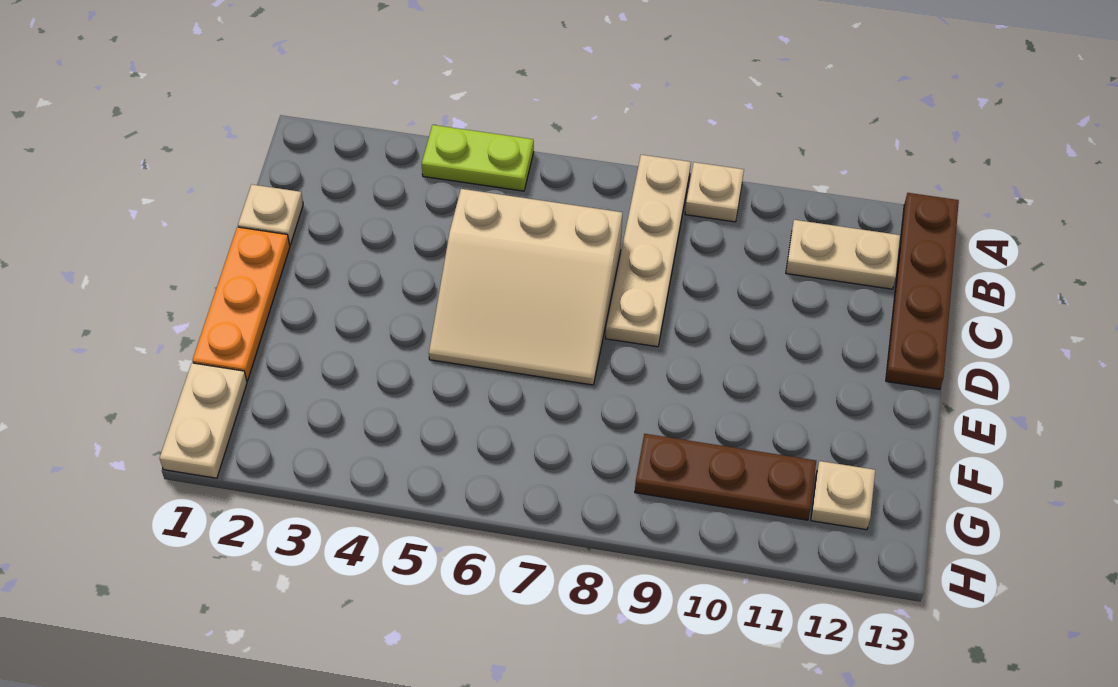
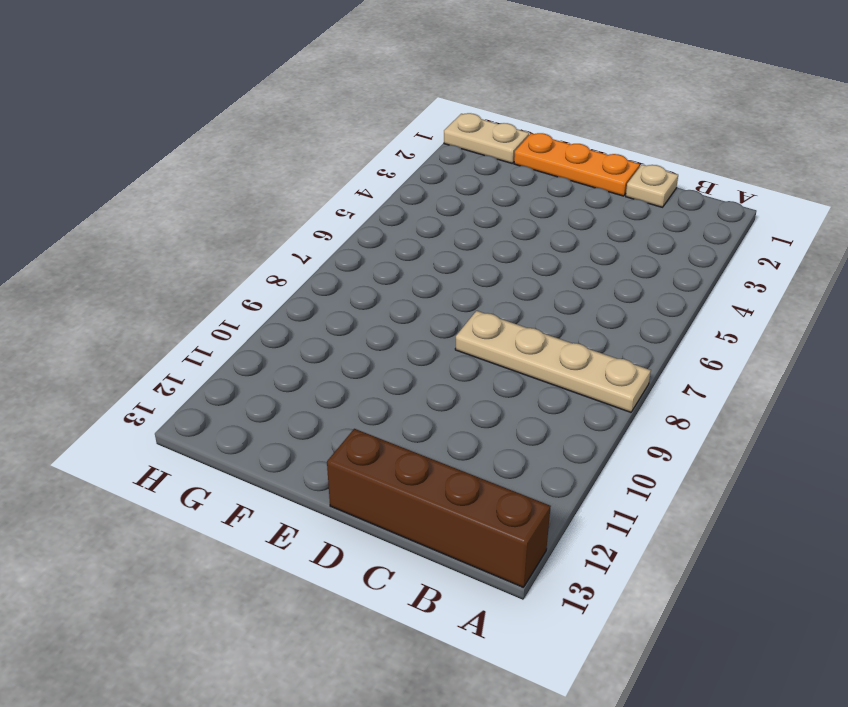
brown 1x4 brick [327,429,551,587] -> brown 1x4 plate [886,193,959,390]
none -> lime 1x2 plate [422,125,534,191]
none -> tan 1x1 plate [685,162,744,222]

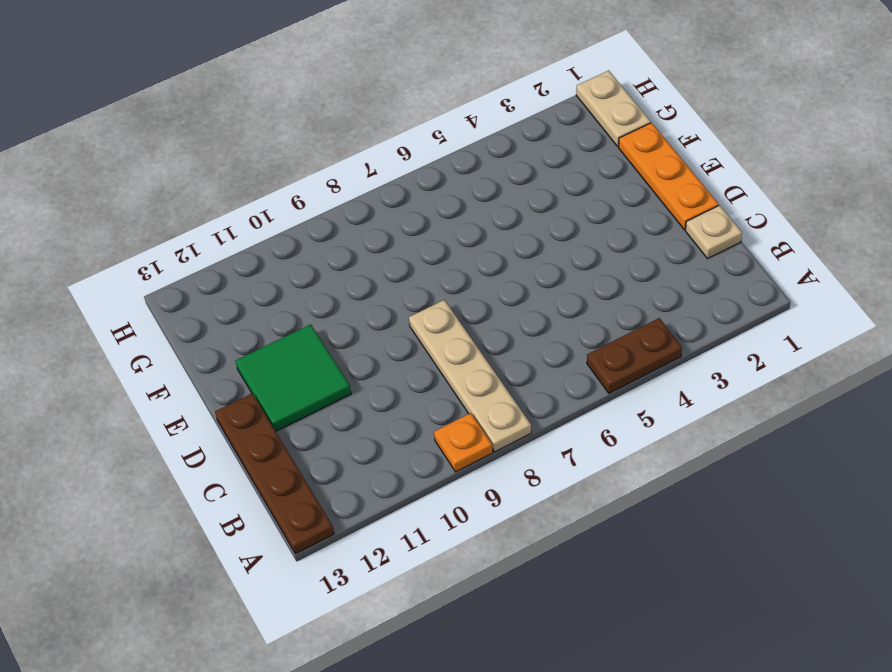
brown 1x2 plate [587,318,682,393] -> lime 1x2 plate [422,125,534,191]
orange 1x1 plate [434,413,493,472] -> tan 1x1 plate [685,162,744,222]
green 2x2 tile [236,324,351,431] -> none
none -> tan 1x2 plate [786,220,900,289]
none -> tan 3x3 slope [429,189,622,385]

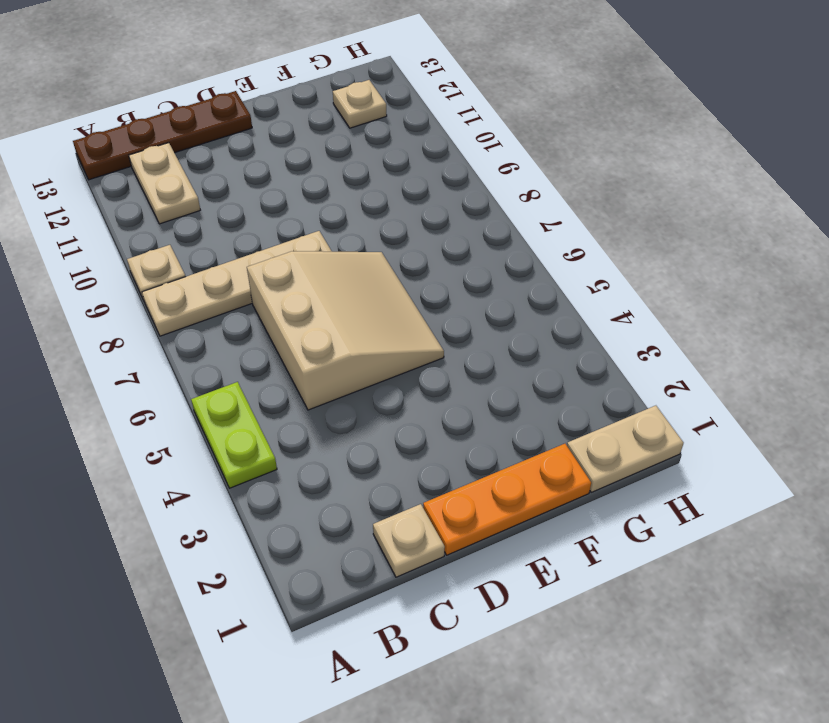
none -> brown 1x3 plate [635,434,816,520]

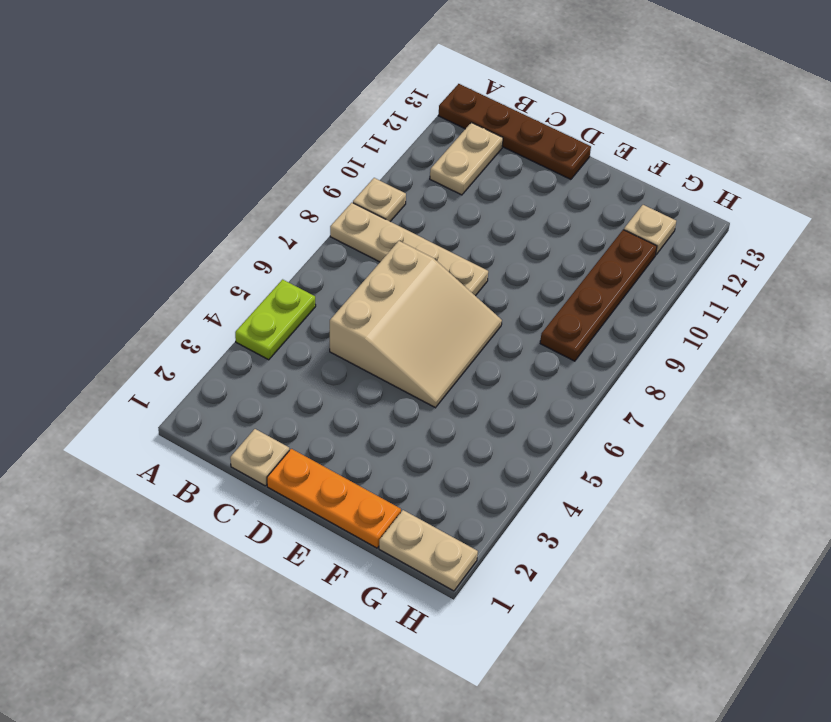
brown 1x4 plate [540,230,657,361] -> brown 1x3 plate [635,434,816,520]

